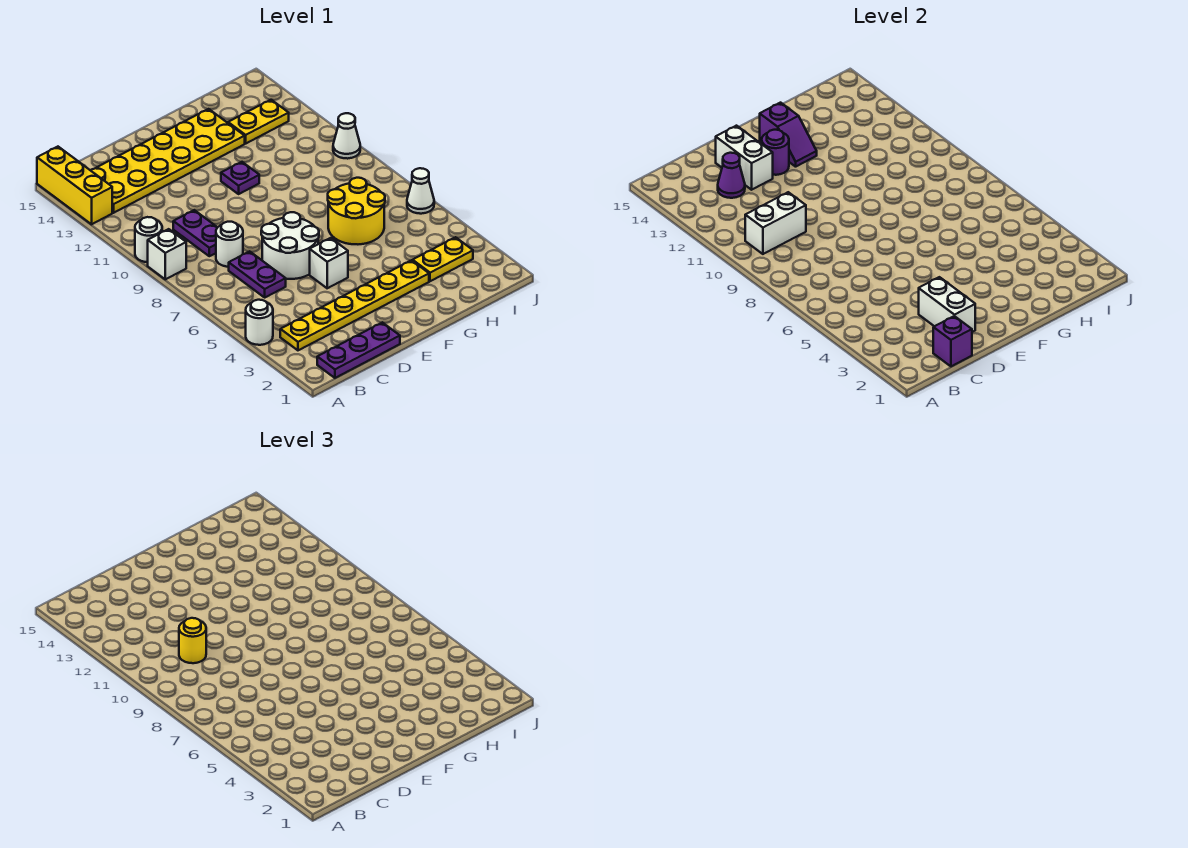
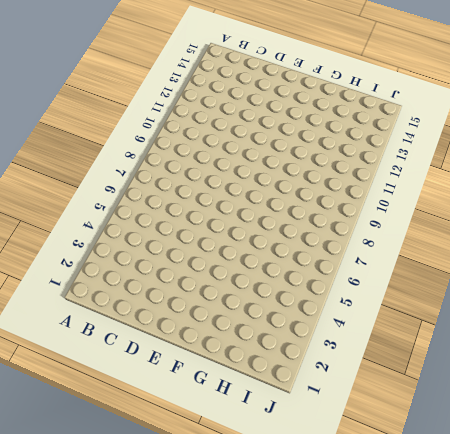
none -> white 1x1 round brick [246,300,273,345]
none -> white 1x1 brick [148,229,186,279]
none -> white 1x1 round brick [135,217,162,262]

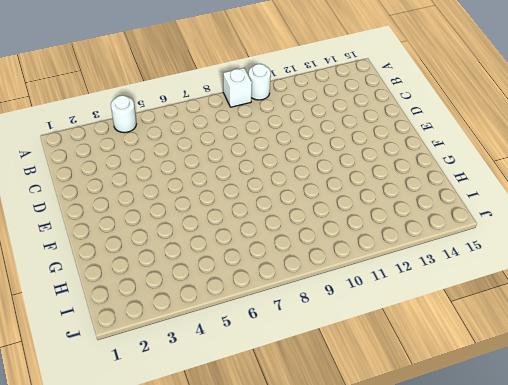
none -> yellow 1x3 brick [37,147,112,224]
none -> purple 1x3 plate [317,322,400,378]
none -> yellow 1x6 plate [280,260,429,350]

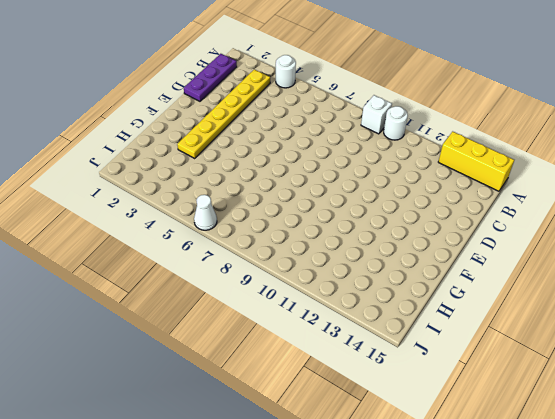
none -> yellow 2x6 plate [91,109,245,213]
none -> purple 1x2 plate [229,251,286,297]
none -> white 1x1 round brick [216,222,243,267]

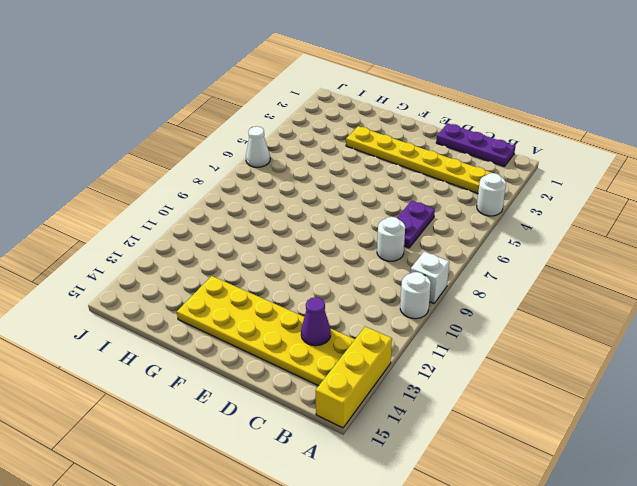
none -> purple 1x2 plate [173,210,217,256]
none -> white 2x2 round brick [261,212,319,279]
none -> white 1x1 brick [310,238,348,288]

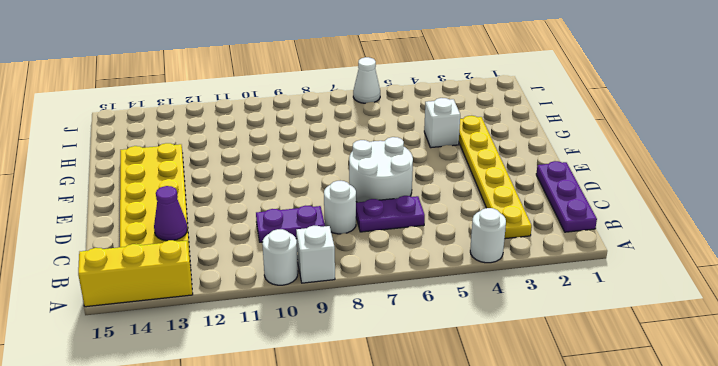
white 1x1 brick [424,98,460,148] -> white 1x1 brick moved to [310,238,348,288]
none -> purple 1x1 plate [221,162,259,194]
none -> yellow 2x2 round brick [328,178,385,244]
none -> yellow 1x2 plate [413,237,473,281]

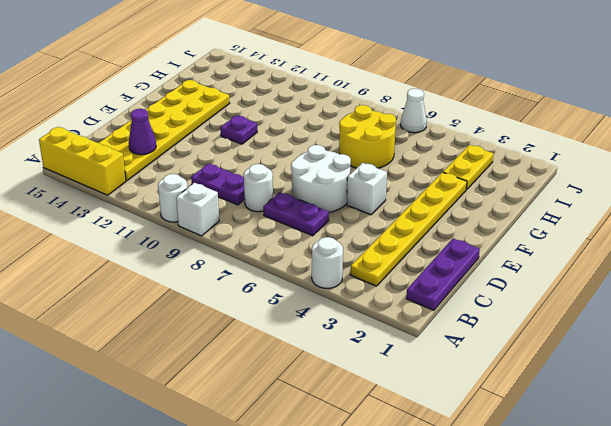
none -> yellow 1x2 plate [228,100,289,143]
none -> white 1x1 cone [333,113,360,159]
none -> white 1x2 brick [745,192,806,254]

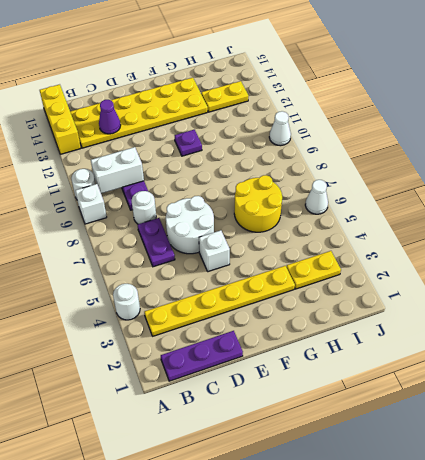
none -> purple 1x1 brick [933,316,972,366]
none -> white 1x2 brick [919,277,975,332]
none -> white 1x2 brick [716,126,773,190]

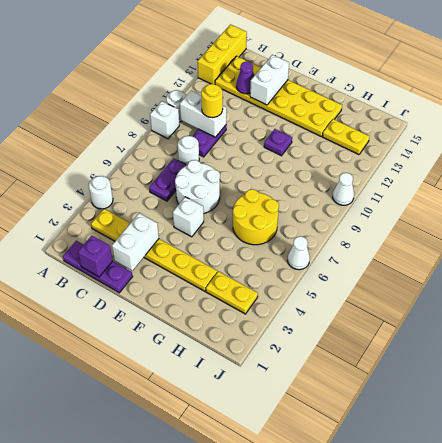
none -> purple 1x1 round brick [762,130,789,175]
none -> purple 1x2 slope [760,103,817,167]

